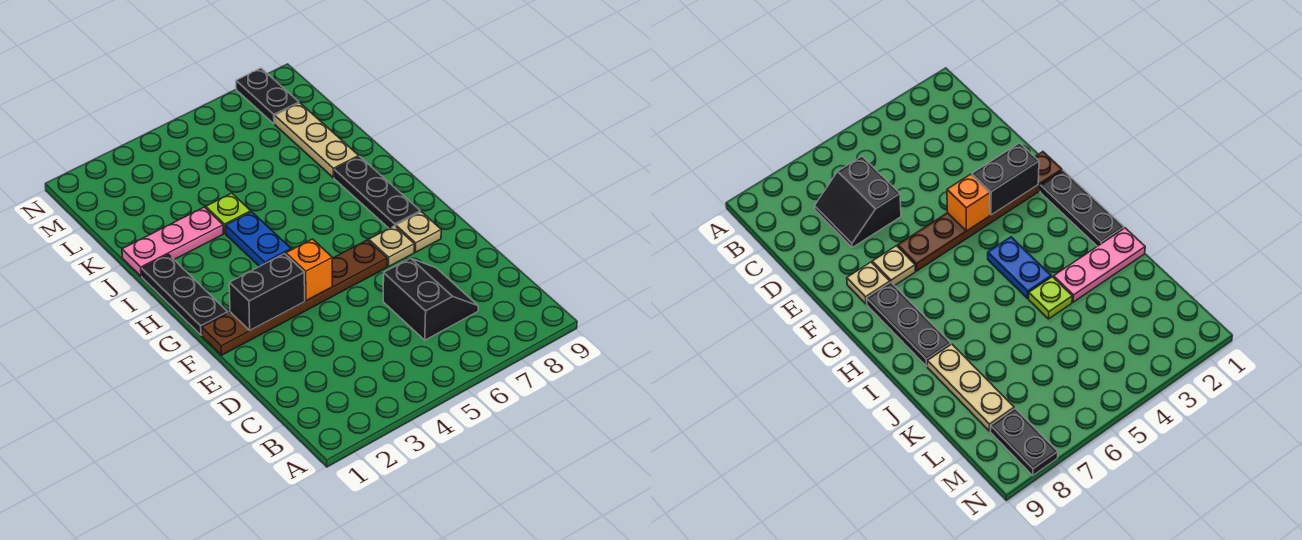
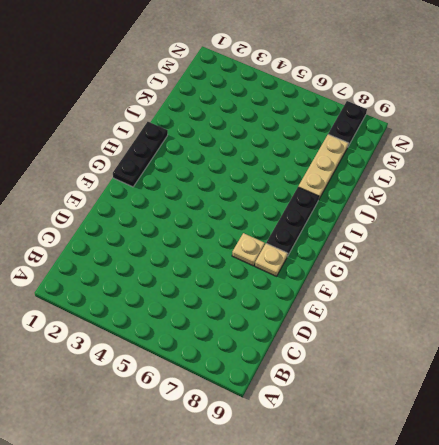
none -> black 2x2 slope [383,258,478,340]
none -> brown 1x6 plate [202,240,387,355]
none -> blue 1x2 plate [226,212,291,267]

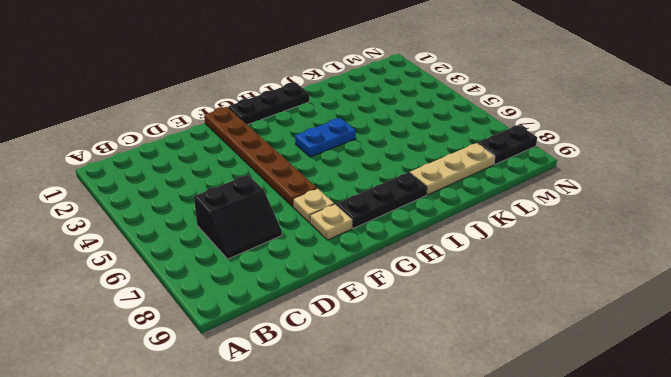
none -> pink 1x3 plate [122,207,223,276]
none -> lime 1x1 plate [206,193,251,233]
none -> black 1x2 brick [229,254,305,330]

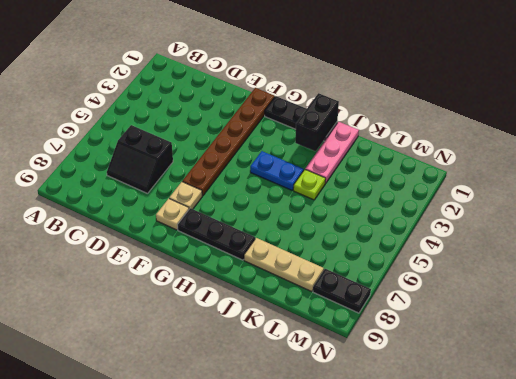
black 1x2 brick [295,93,339,151] -> black 1x2 brick moved to [229,254,305,330]
none -> orange 1x1 brick [286,239,332,301]

